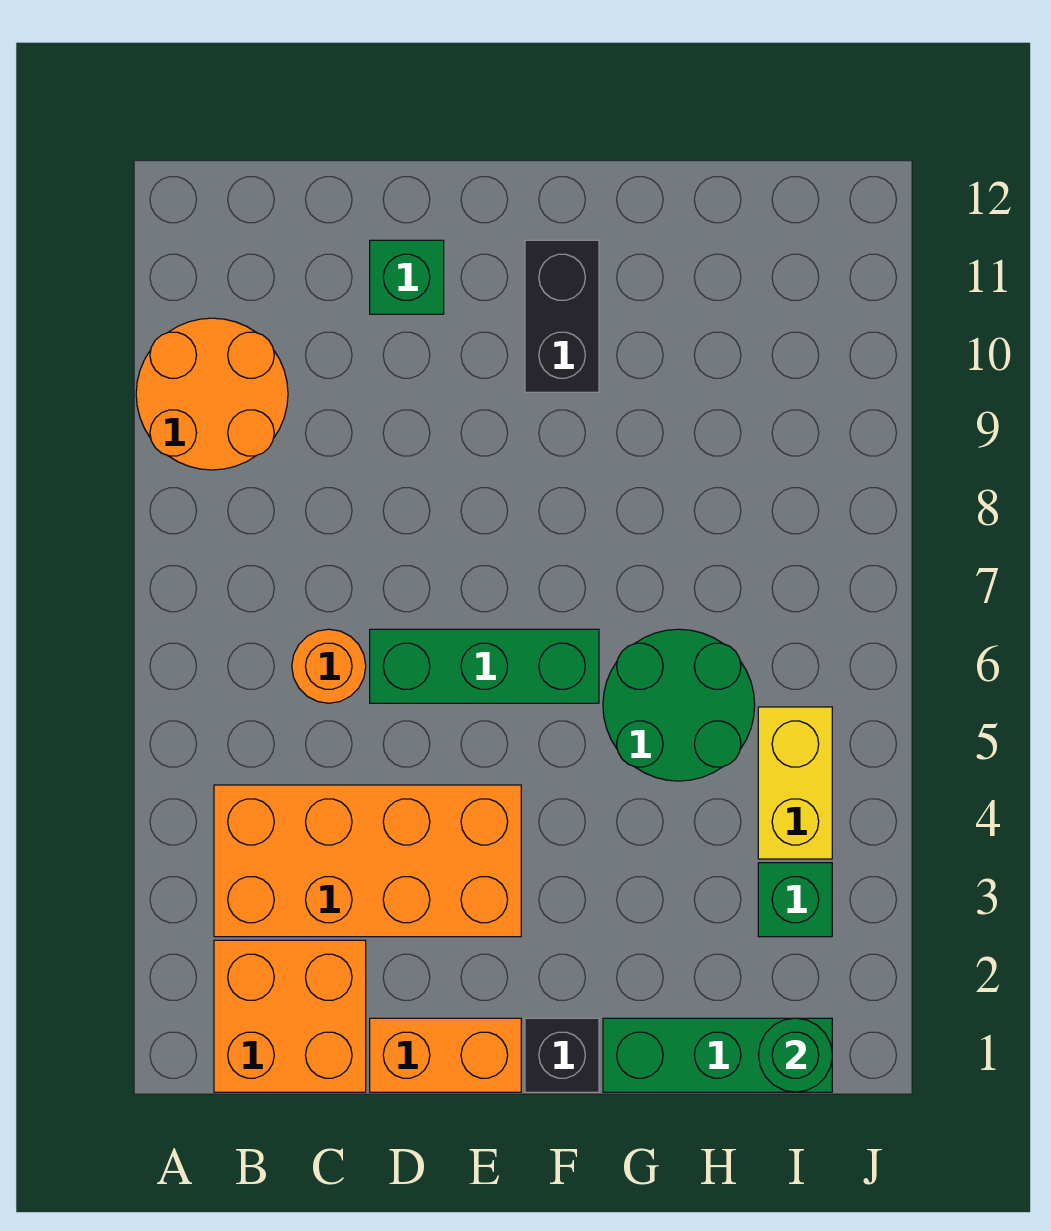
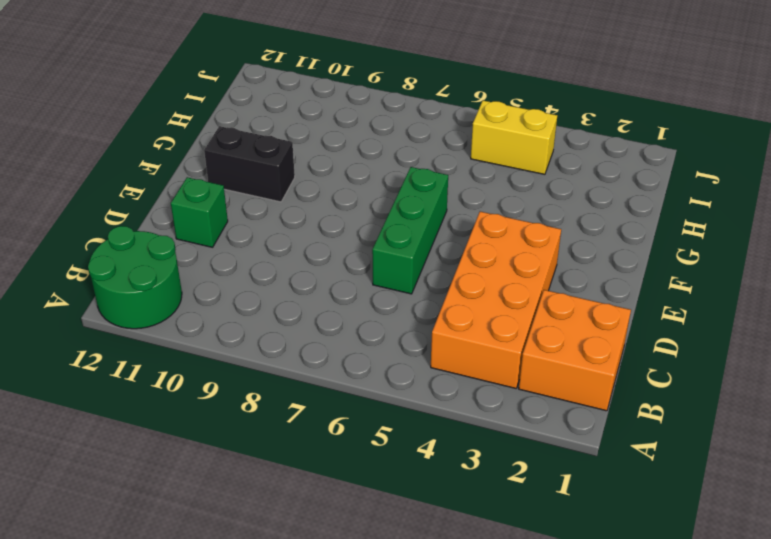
green 2x2 round brick [88,226,182,329] -> green 2x2 round brick moved to [603,629,755,781]
none -> orange 2x2 round brick [136,318,288,470]
none -> orange 1x1 round brick [292,629,366,703]
none -> orange 1x2 brick [370,1018,521,1092]

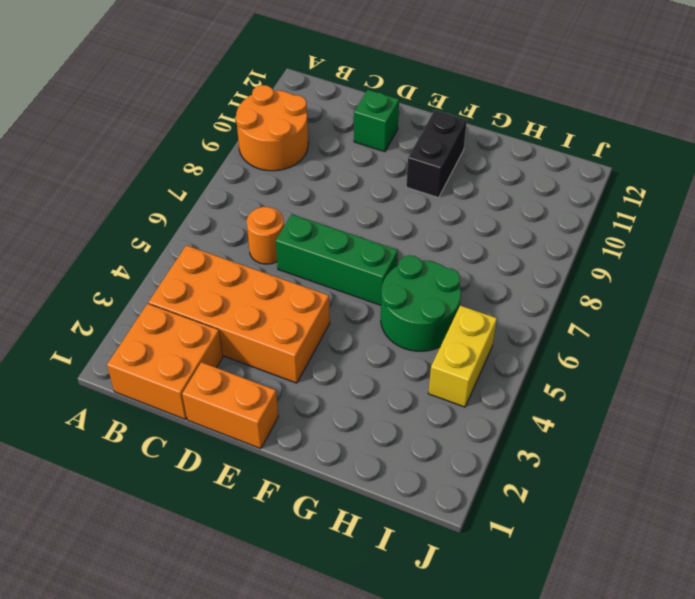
none -> black 1x1 brick [525,1018,599,1092]
none -> green 1x3 brick [603,1018,832,1092]
none -> green 1x1 brick [758,863,832,937]

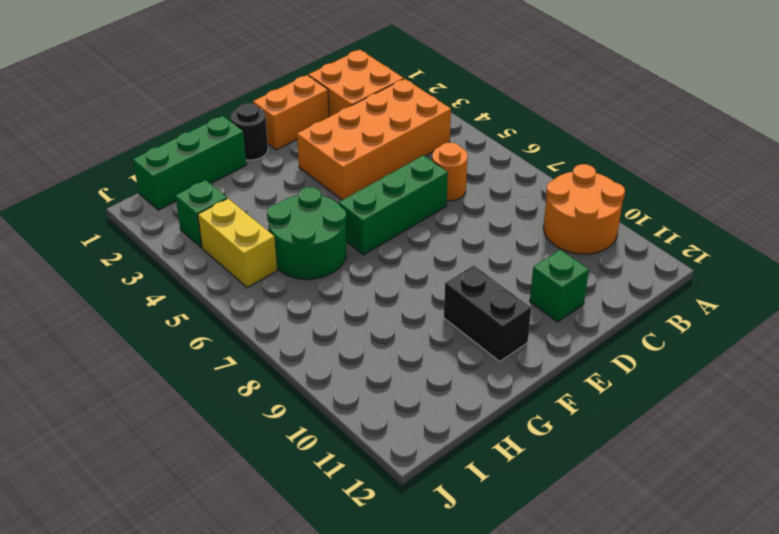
black 1x1 round brick [231,103,268,160] -> black 1x1 brick [525,1018,599,1092]
none -> green 1x1 round brick [758,1018,832,1092]

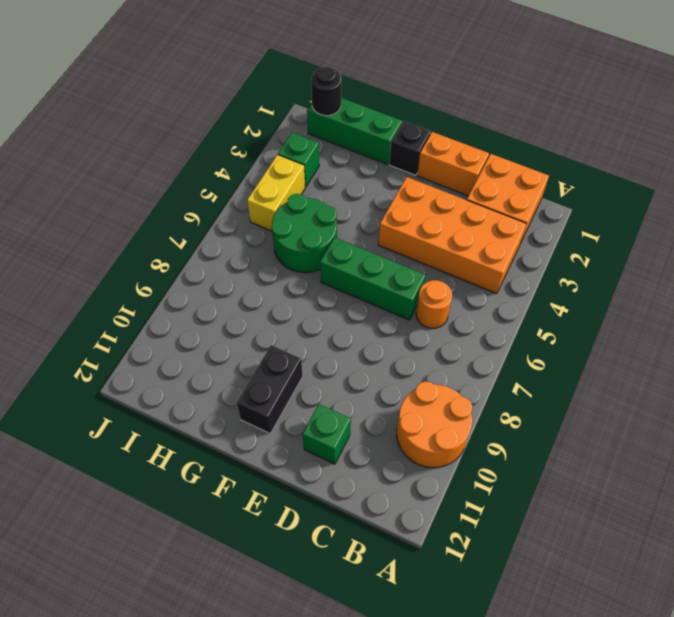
black 1x1 round brick [311,67,341,116] -> green 1x1 round brick [758,1018,832,1092]

